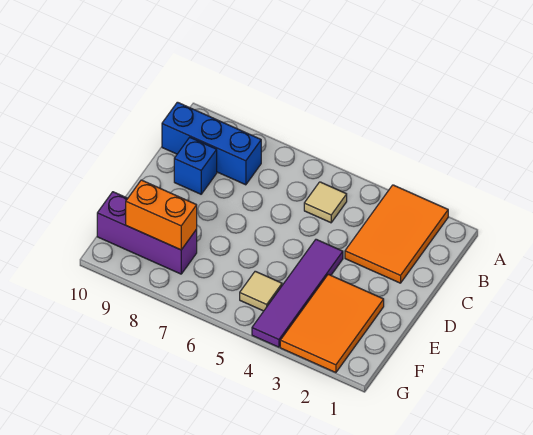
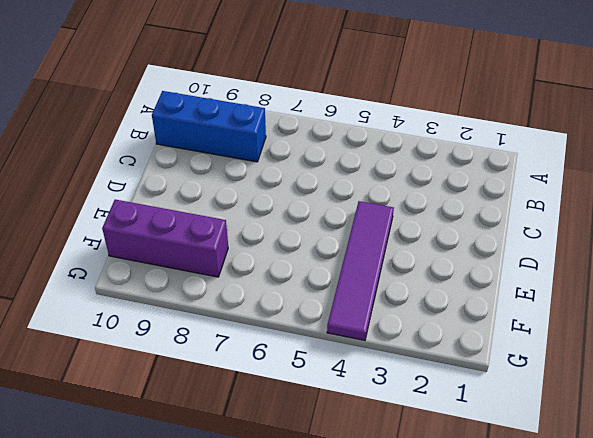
none -> orange 2x3 tile [345,185,448,283]
none -> tan 1x1 tile [304,182,347,223]

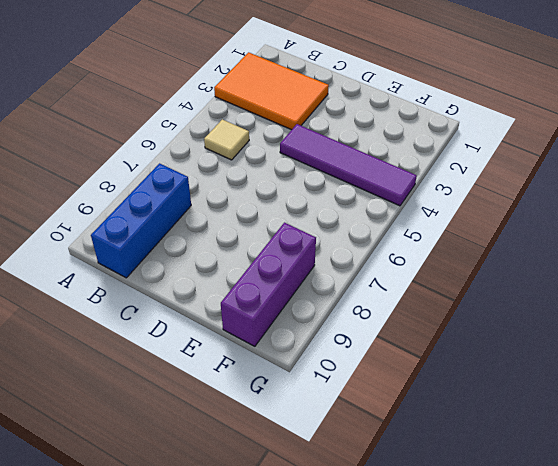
none -> blue 1x1 brick [174,137,217,194]
none -> orange 2x3 tile [280,274,384,373]

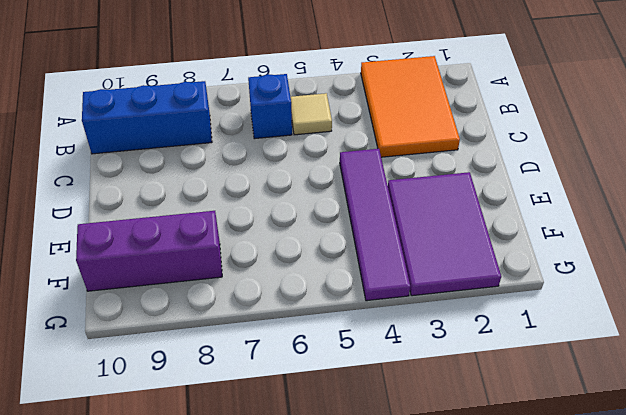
blue 1x1 brick [248,74,292,139] -> blue 1x1 brick moved to [174,137,217,194]
purple 2x3 tile [388,172,501,296] -> orange 2x3 tile [280,274,384,373]
none -> tan 1x1 tile [240,271,282,311]
none -> orange 1x2 brick [126,180,197,250]

